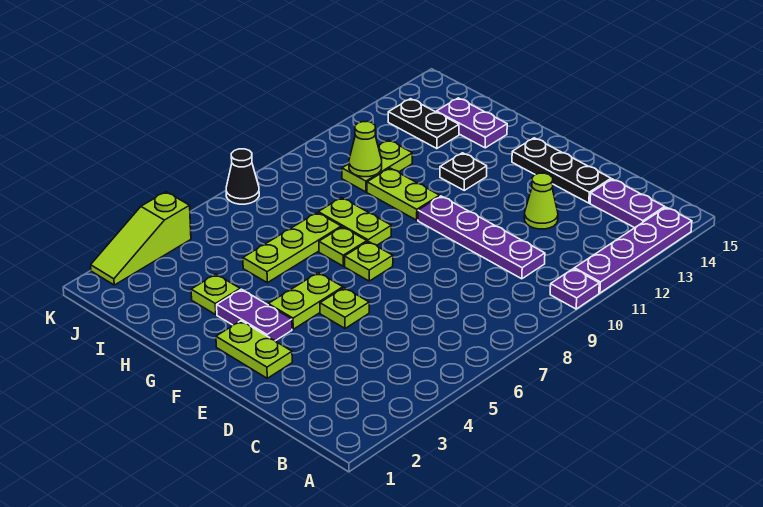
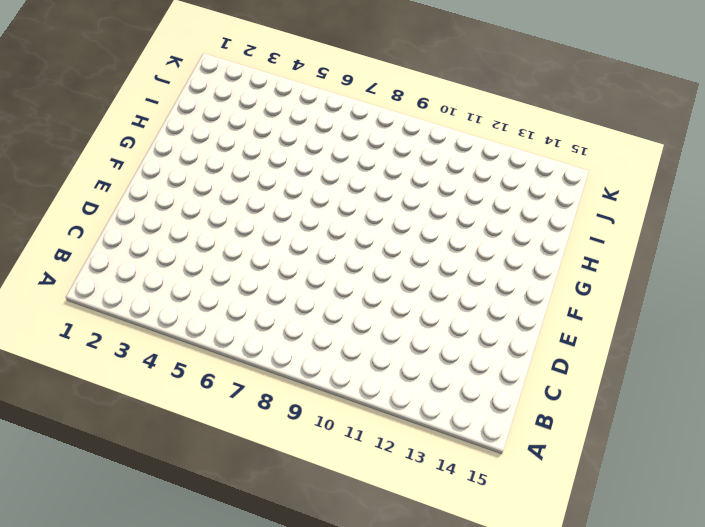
none -> purple 1x1 plate [550,269,599,309]
none -> purple 1x4 plate [574,207,692,293]
none -> purple 1x2 plate [590,179,665,228]

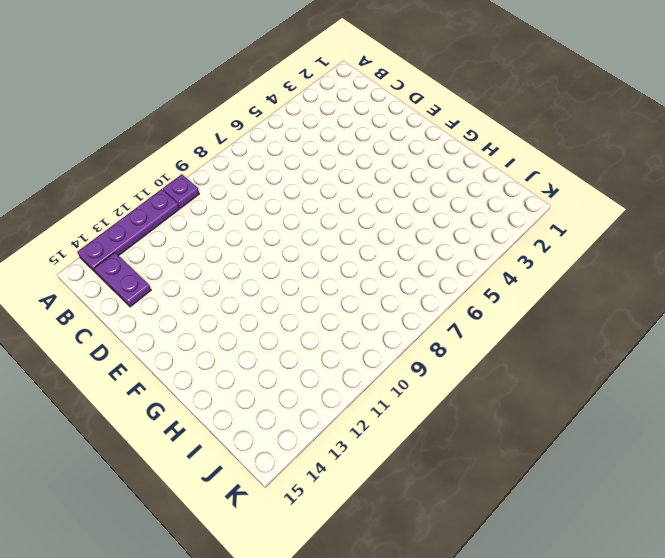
none -> purple 1x4 plate [418,196,545,279]
none -> lime 1x1 cone [524,173,558,229]
none -> black 1x3 plate [512,138,611,203]

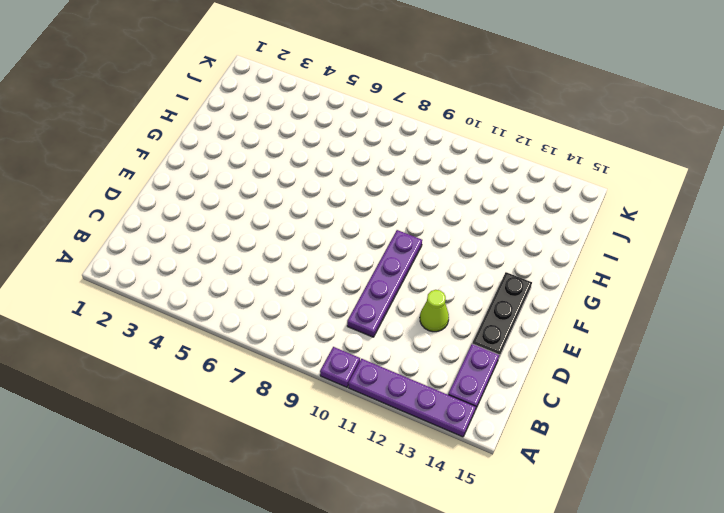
none -> lime 1x2 plate [216,321,292,378]
none -> lime 1x1 plate [320,288,369,328]
none -> purple 1x2 plate [217,289,292,341]

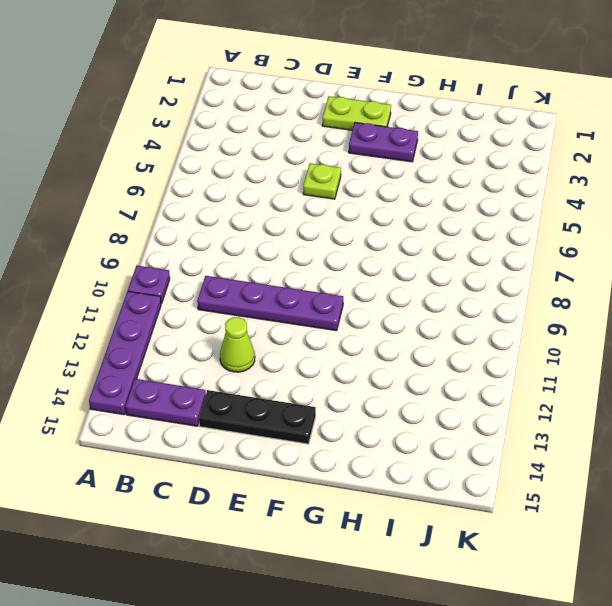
none -> lime 1x2 plate [268,273,343,329]
none -> lime 1x1 plate [345,241,393,281]
none -> lime 1x1 plate [319,227,367,266]

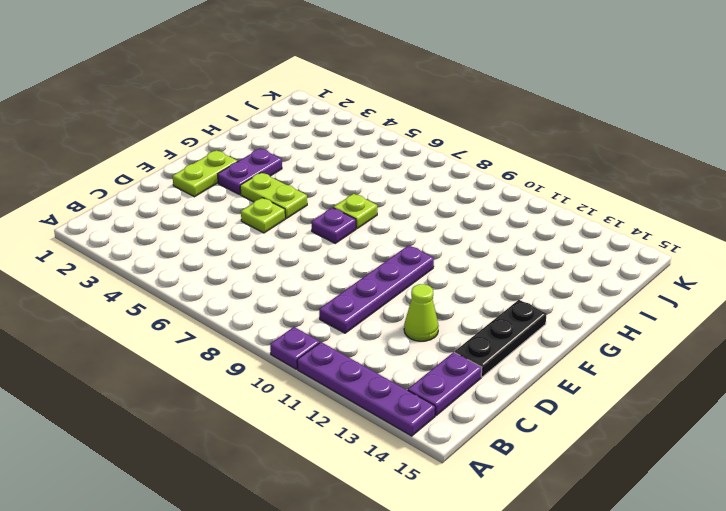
purple 1x1 plate [312,208,356,243] -> lime 1x1 plate [345,241,393,281]
none -> lime 1x2 plate [318,197,391,245]
none -> lime 1x2 plate [367,168,440,220]
none -> black 1x1 plate [440,153,487,190]

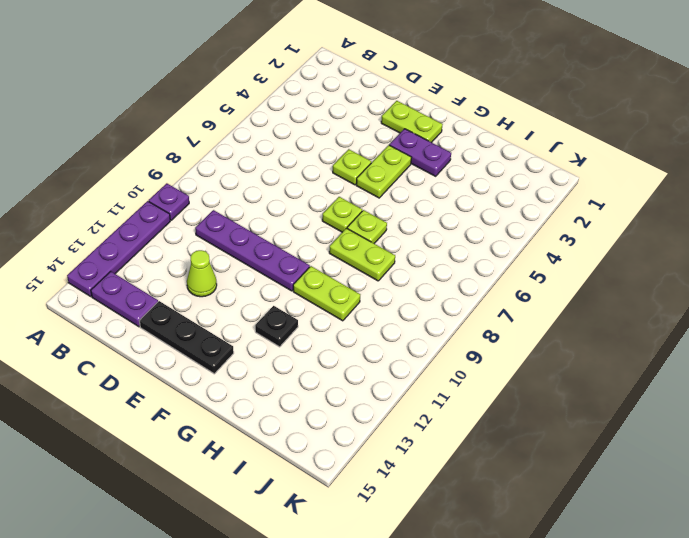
none -> lime 1x1 plate [191,274,240,315]
none -> lime 1x3 plate [243,213,341,283]
none -> purple 1x2 plate [436,98,507,148]

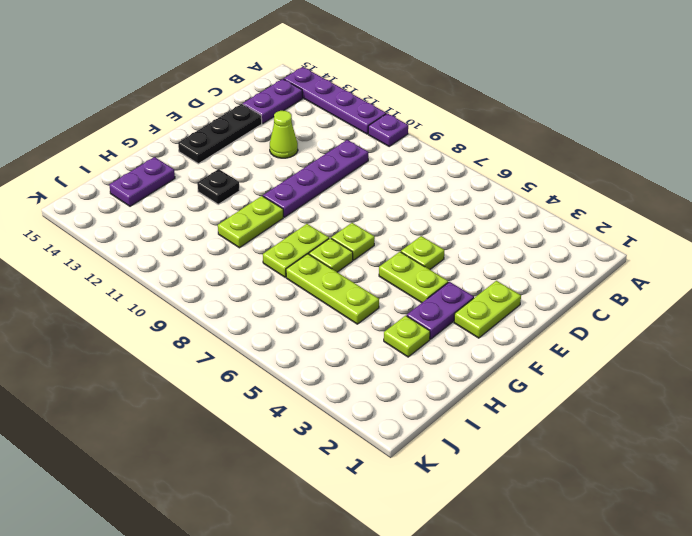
none -> lime 1x2 plate [342,140,412,192]
none -> black 1x2 plate [388,99,459,149]
none -> lime 1x3 slope [91,192,191,285]

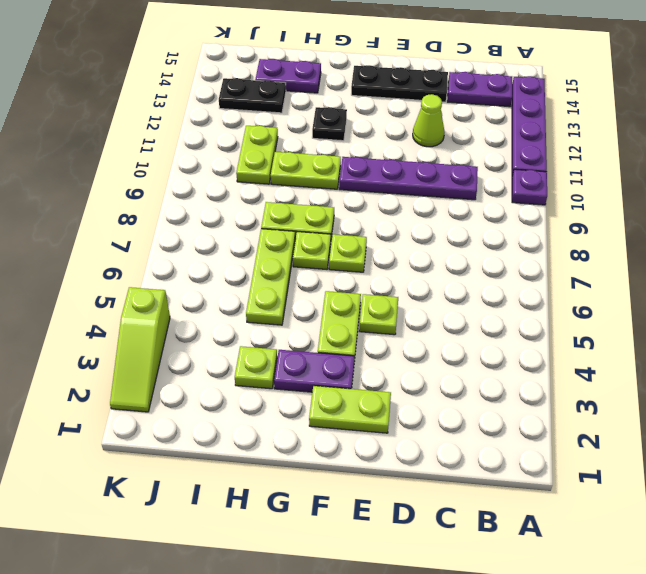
none -> black 1x1 cone [226,149,259,204]
none -> lime 1x1 cone [349,121,382,177]

